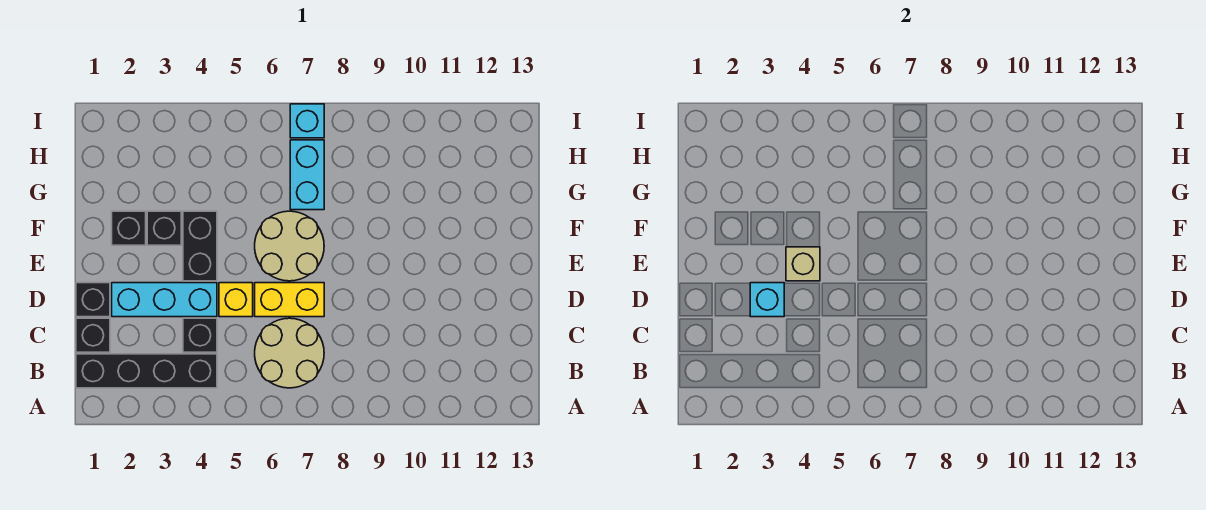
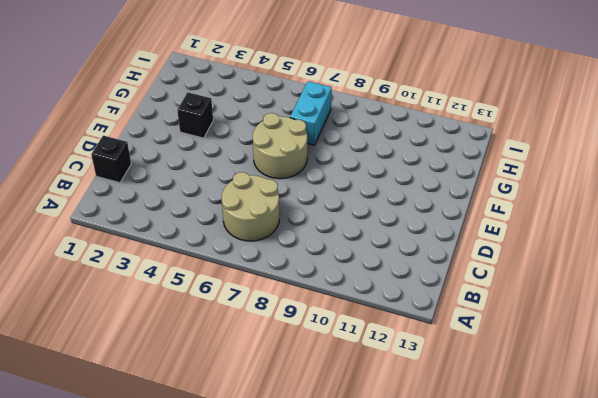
none -> black 1x4 brick [76,354,217,388]
none -> black 1x1 brick [183,318,217,352]
none -> black 1x1 brick [76,283,110,317]

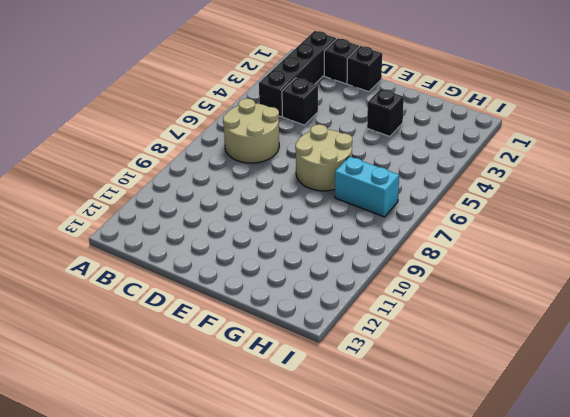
none -> cyan 1x3 brick [112,283,217,317]
none -> yellow 1x1 brick [219,283,253,317]
none -> yellow 1x2 brick [255,283,324,317]

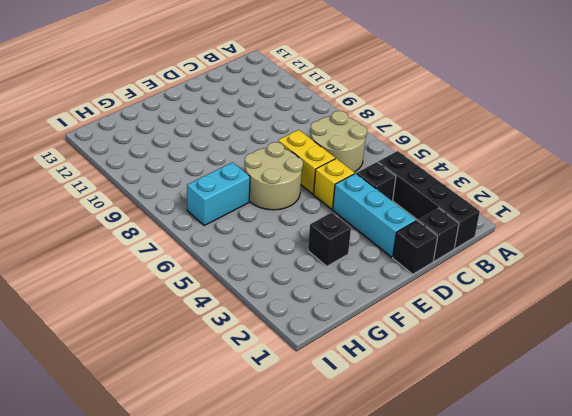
none -> black 1x2 brick [183,211,217,281]
none -> black 1x1 brick [112,211,146,245]
none -> cyan 1x1 brick [290,104,324,138]

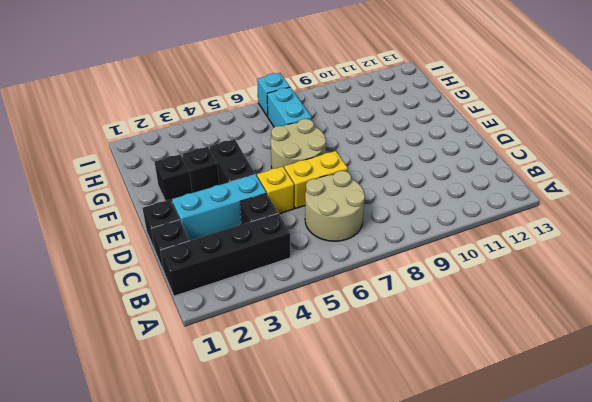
none -> cyan 1x1 brick [750,283,784,317]
none -> tan 1x1 brick [786,247,820,281]

